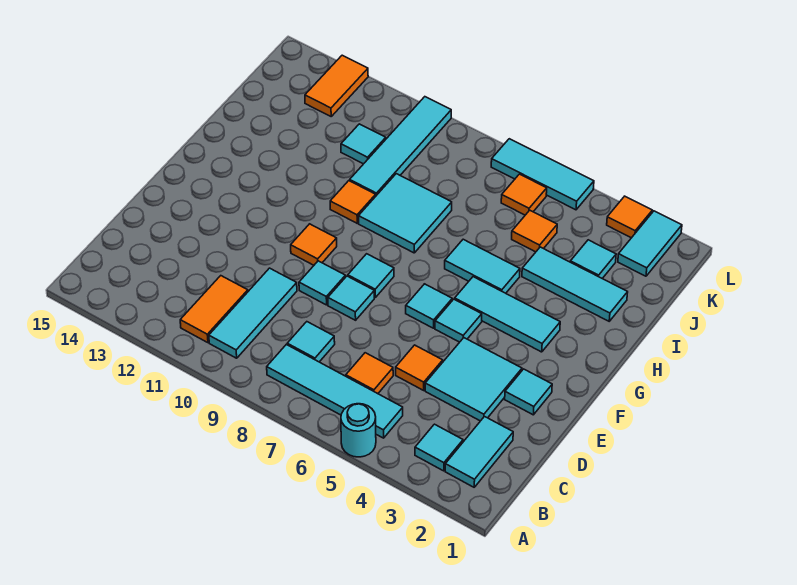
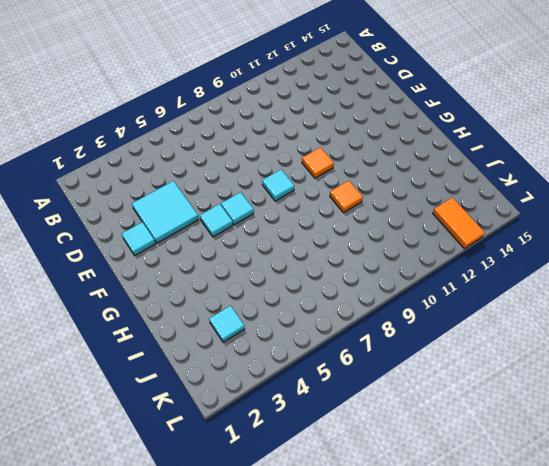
none -> cyan 1x1 round brick [341,404,376,457]
none -> cyan 1x2 tile [445,417,513,487]
none -> cyan 1x1 tile [415,424,463,471]
none -> cyan 1x4 tile [267,344,403,438]

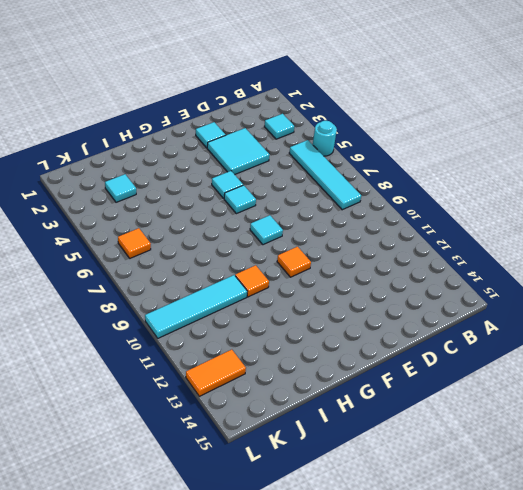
none -> cyan 1x2 tile [445,417,513,487]
none -> cyan 1x3 tile [209,268,297,358]
none -> orange 1x2 tile [180,276,248,343]
none -> orange 1x1 tile [346,353,393,394]

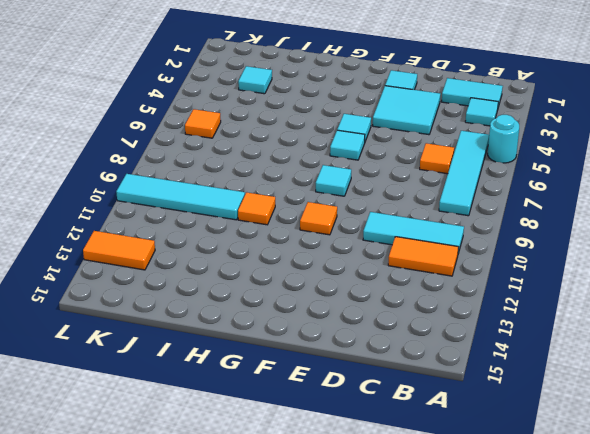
none -> cyan 1x1 tile [287,322,335,362]
none -> orange 1x1 tile [396,345,443,390]
none -> cyan 1x1 tile [328,276,374,320]
none -> cyan 1x1 tile [299,261,345,305]

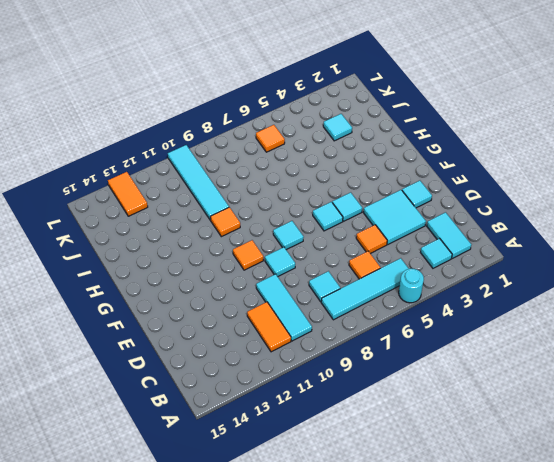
none -> cyan 1x1 tile [328,276,374,320]
none -> cyan 1x3 tile [455,277,560,352]
none -> cyan 1x2 tile [445,239,520,293]
none -> cyan 2x2 tile [359,174,452,253]

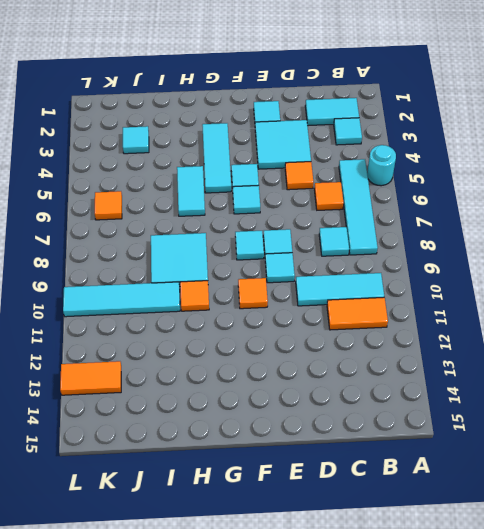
none -> cyan 1x3 tile [522,247,628,321]
none -> orange 1x1 tile [512,210,557,252]
none -> cyan 1x1 tile [341,124,386,164]
none -> cyan 1x2 tile [618,211,682,276]

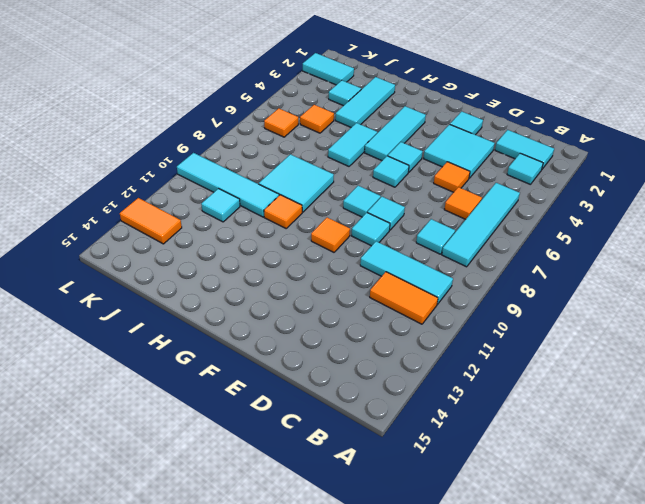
none -> cyan 1x1 round brick [341,404,376,457]
none -> orange 1x1 tile [607,196,652,238]
none -> cyan 1x3 tile [491,139,594,210]

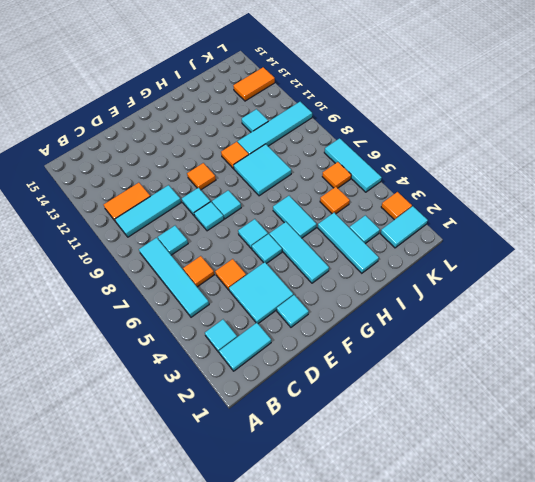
none -> cyan 1x1 round brick [341,404,376,457]

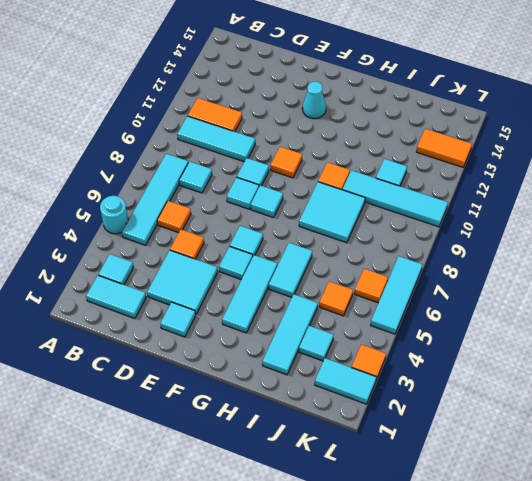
cyan 1x1 cone [302,82,326,119] -> none

